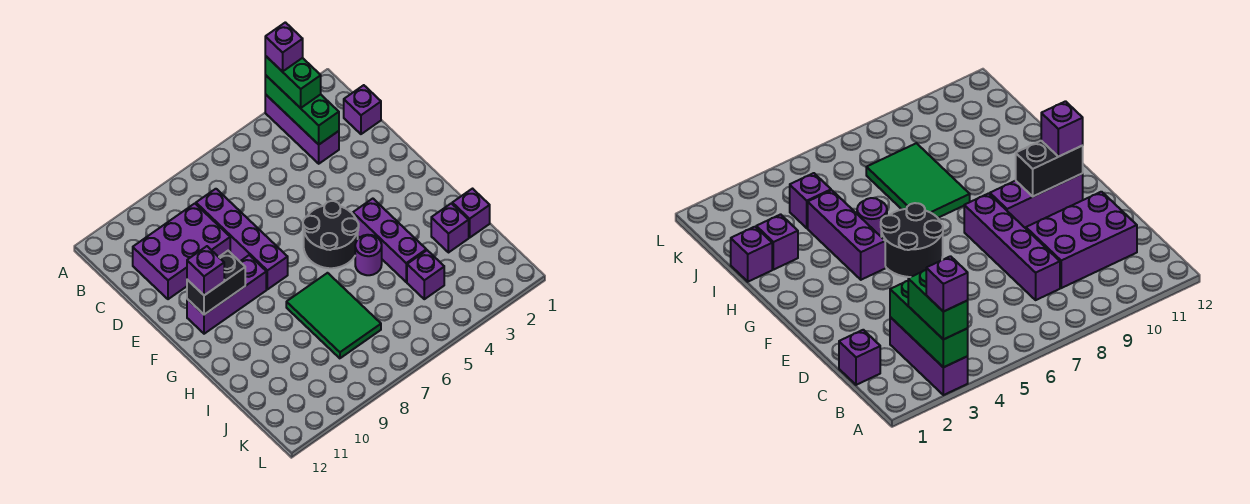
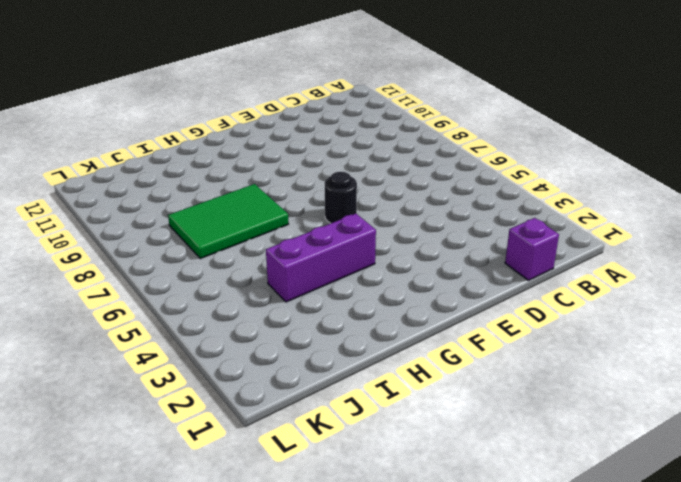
black 1x1 round brick [325,172,357,223] -> black 2x2 round brick [303,201,359,268]
none -> purple 1x3 brick [265,94,339,164]
none -> purple 1x4 brick [196,189,288,289]
none -> purple 2x3 brick [133,204,230,299]

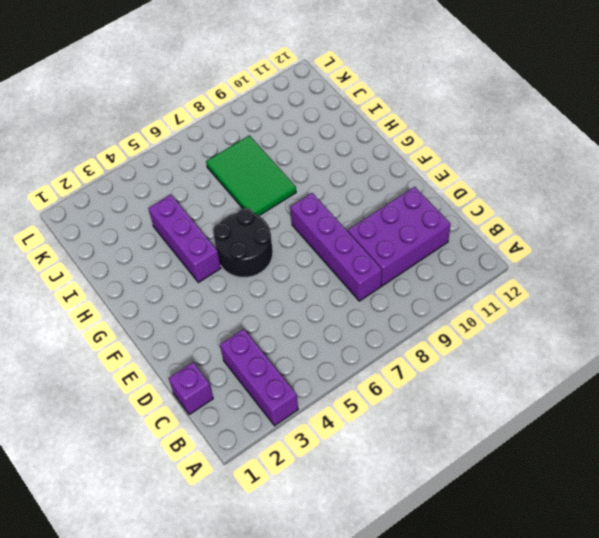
none -> purple 1x3 brick [187,255,266,334]
none -> purple 1x1 round brick [355,235,382,275]
none -> purple 1x1 brick [452,189,490,238]

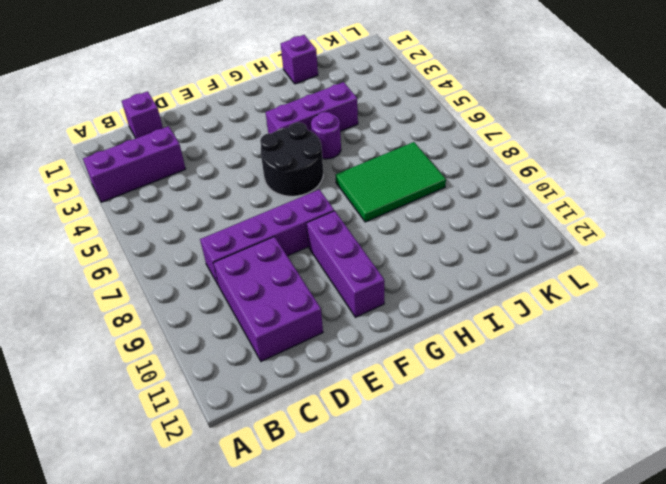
none -> purple 1x1 brick [431,203,469,253]
none -> purple 1x1 brick [407,250,444,299]
none -> green 1x3 brick [265,75,339,145]

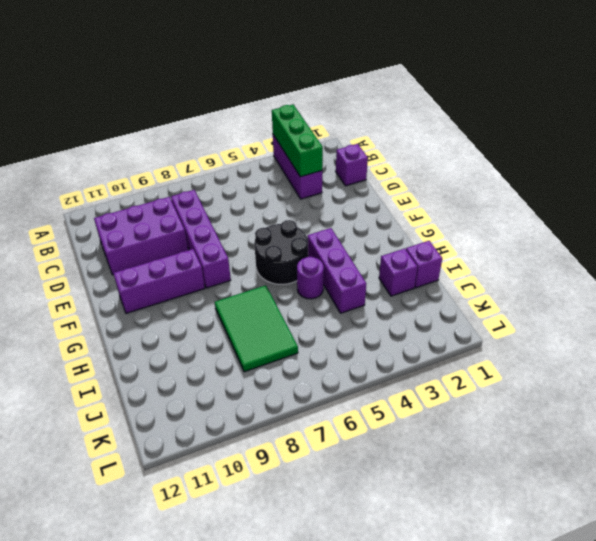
none -> purple 1x1 brick [407,250,444,299]
none -> black 1x2 brick [187,251,245,315]
none -> green 1x2 brick [265,56,321,108]

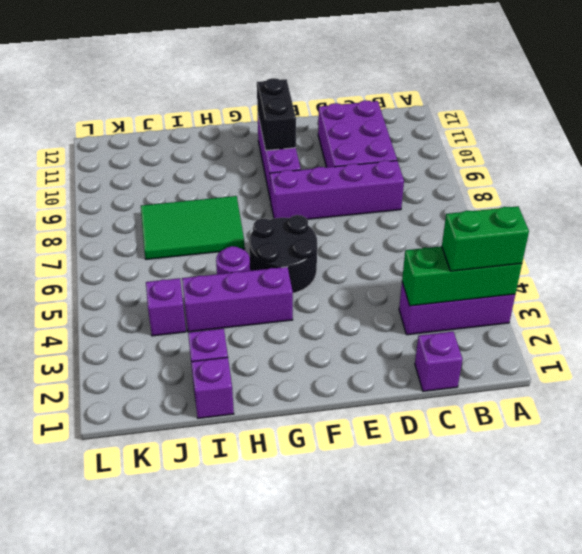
none -> purple 1x1 brick [187,246,224,295]
none -> purple 1x1 brick [265,22,303,72]

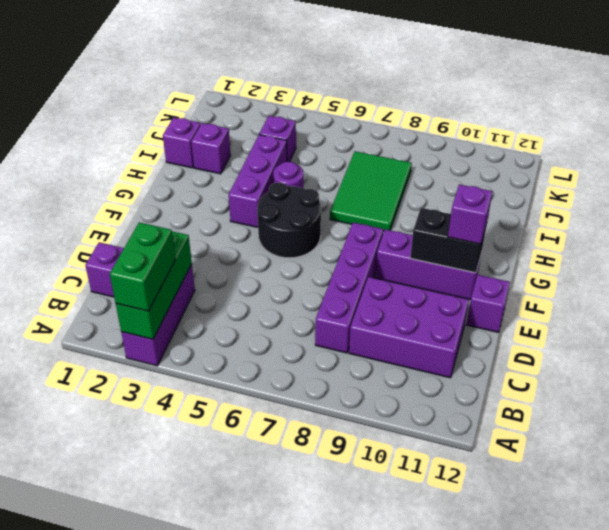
purple 1x1 brick [466,275,510,332] -> purple 1x1 brick moved to [265,22,303,72]

